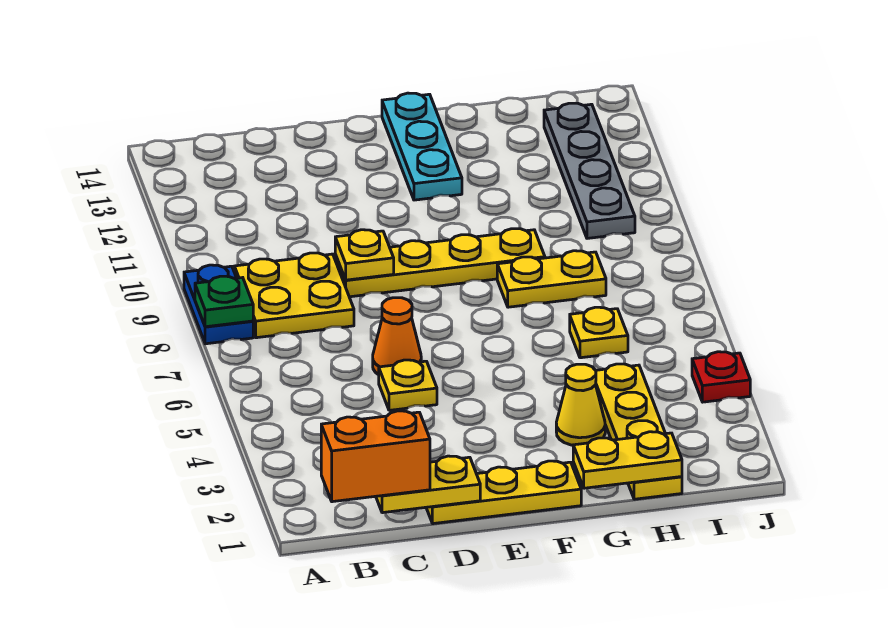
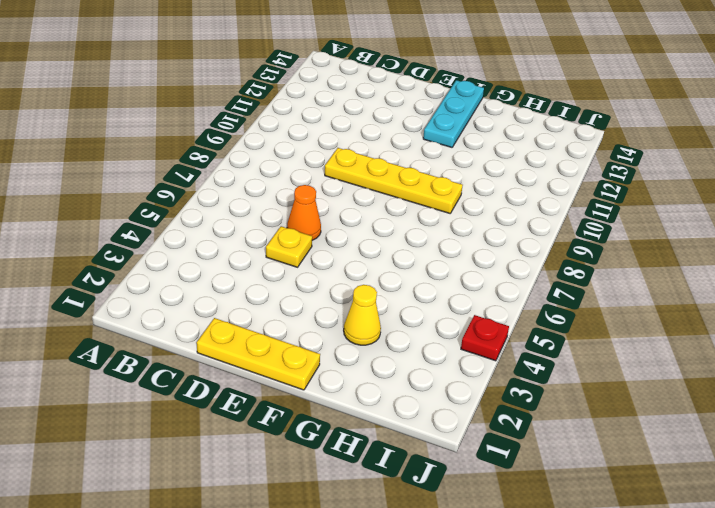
none -> blue 1x2 plate [184,265,253,344]
none -> yellow 2x2 plate [234,253,354,338]
none -> yellow 1x2 plate [497,251,606,307]

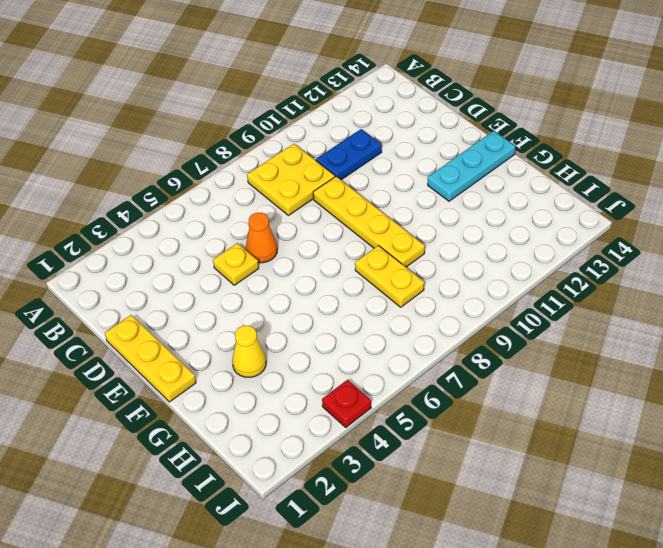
blue 1x2 plate [316,129,382,180] -> blue 1x2 plate moved to [184,265,253,344]
none -> yellow 1x4 plate [596,364,682,499]
none -> yellow 1x1 plate [570,307,628,358]
none -> grey 1x4 plate [544,103,635,238]

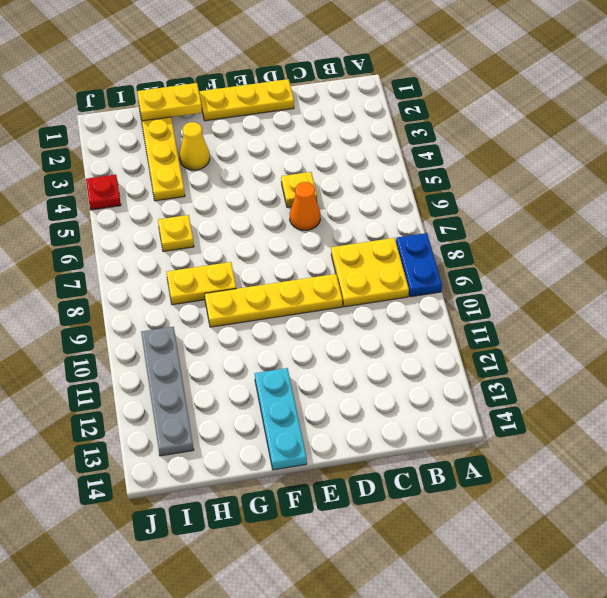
none -> green 1x1 plate [195,276,253,327]
none -> yellow 1x2 plate [376,456,480,513]
none -> yellow 1x1 plate [335,230,394,280]

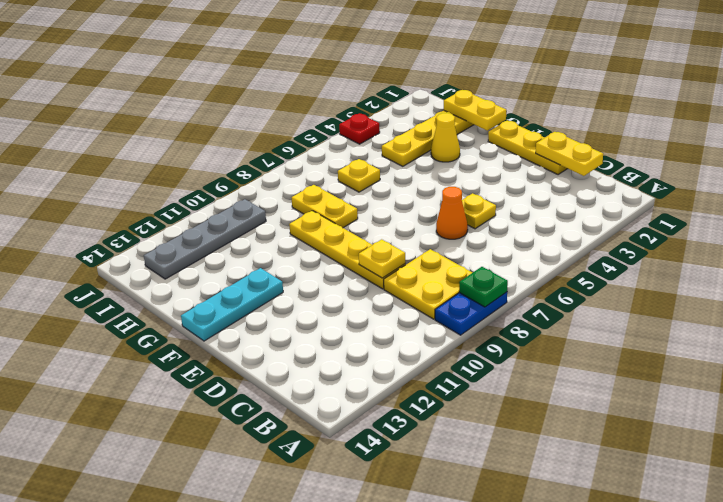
none -> orange 1x2 brick [321,411,430,502]

